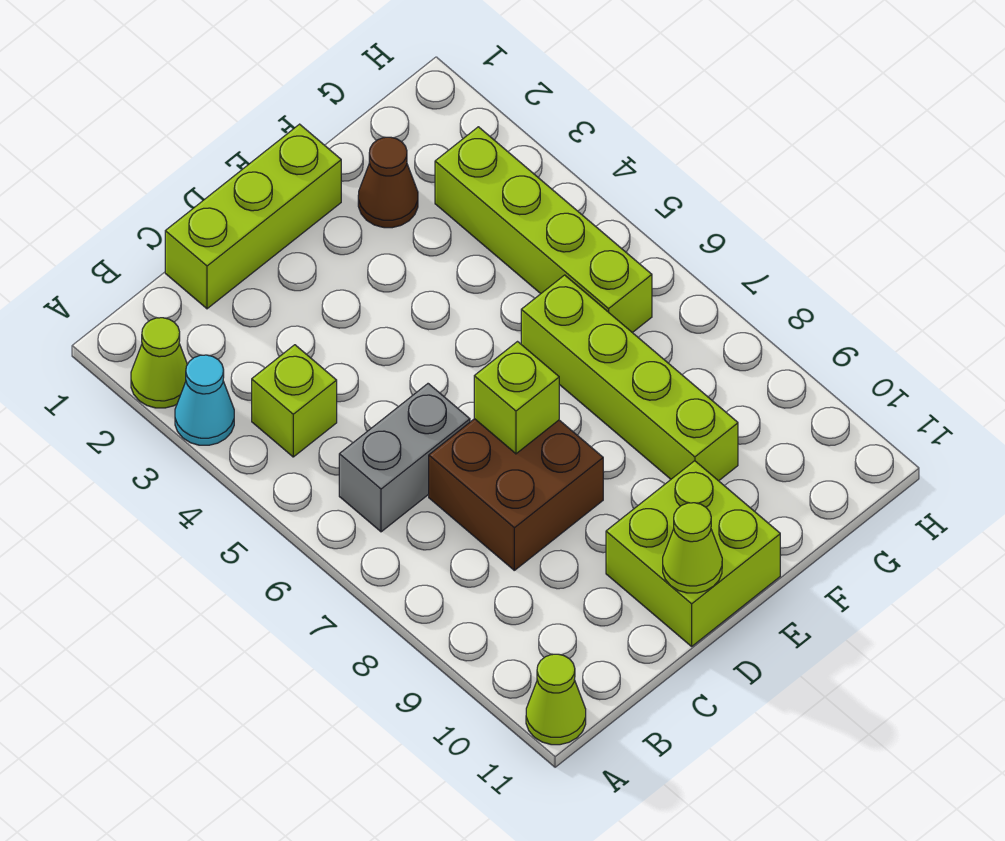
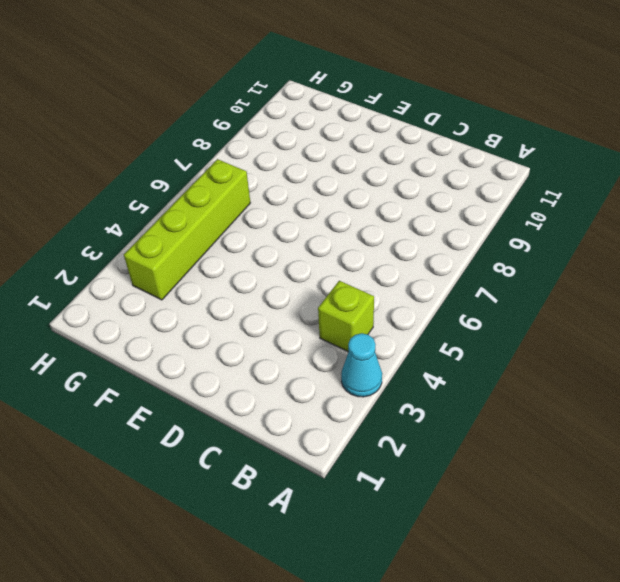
none -> lime 1x1 cone [131,318,187,408]
none -> lime 1x1 cone [526,654,586,745]
none -> grey 1x2 brick [339,384,470,532]

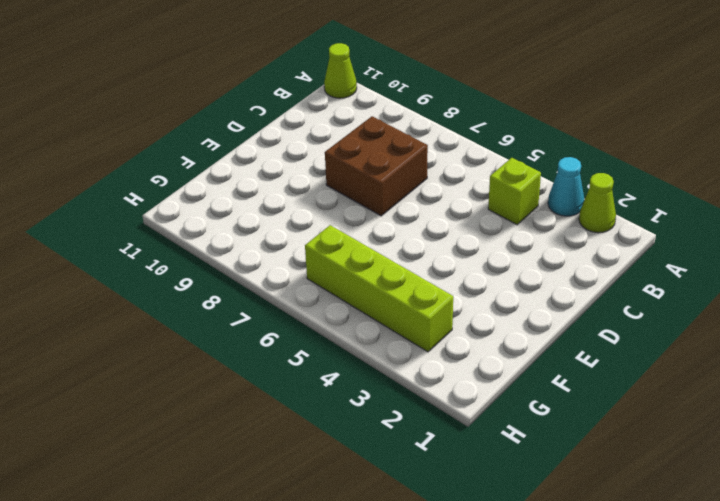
none -> grey 1x2 brick [339,384,470,532]
none -> lime 1x3 brick [165,124,341,309]
none -> lime 2x2 brick [606,461,780,646]

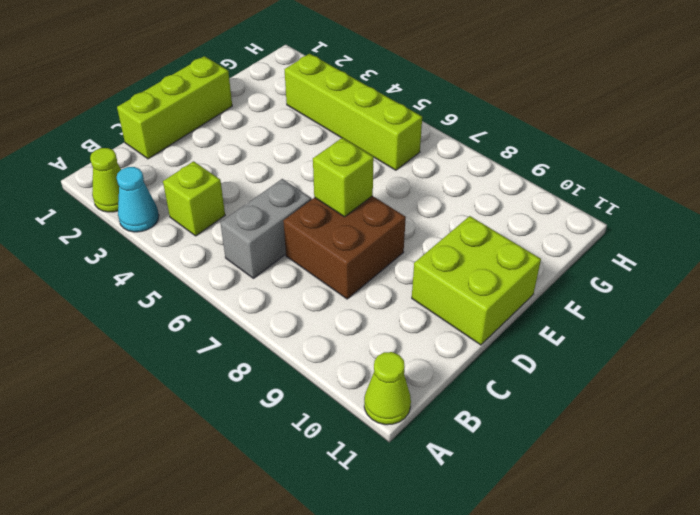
none -> brown 1x1 cone [358,137,418,228]
none -> lime 1x4 brick [521,275,738,481]
none -> lime 1x1 cone [663,503,722,593]

